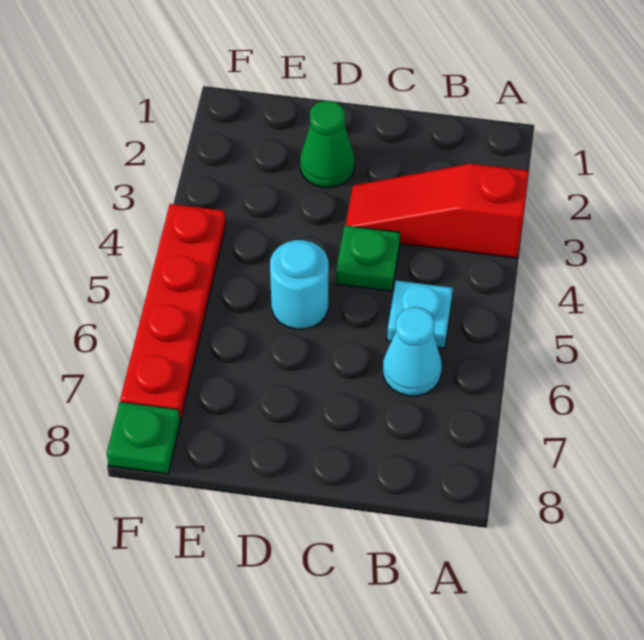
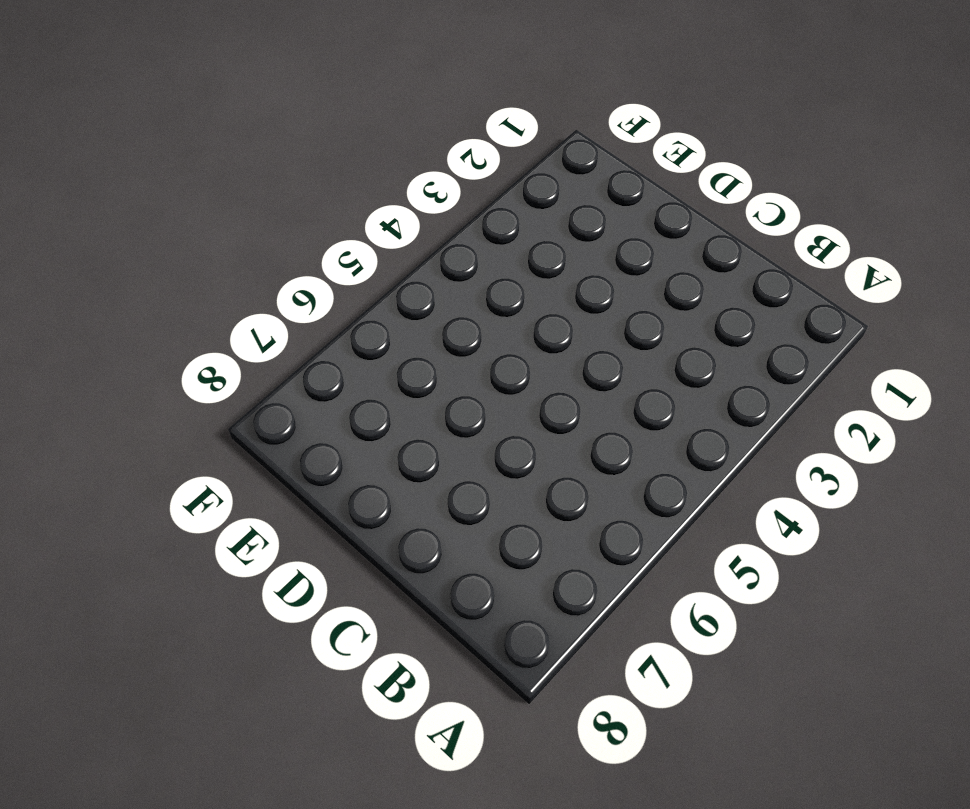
none -> red 1x3 slope [346,164,529,258]
none -> cyan 1x1 plate [387,281,453,348]

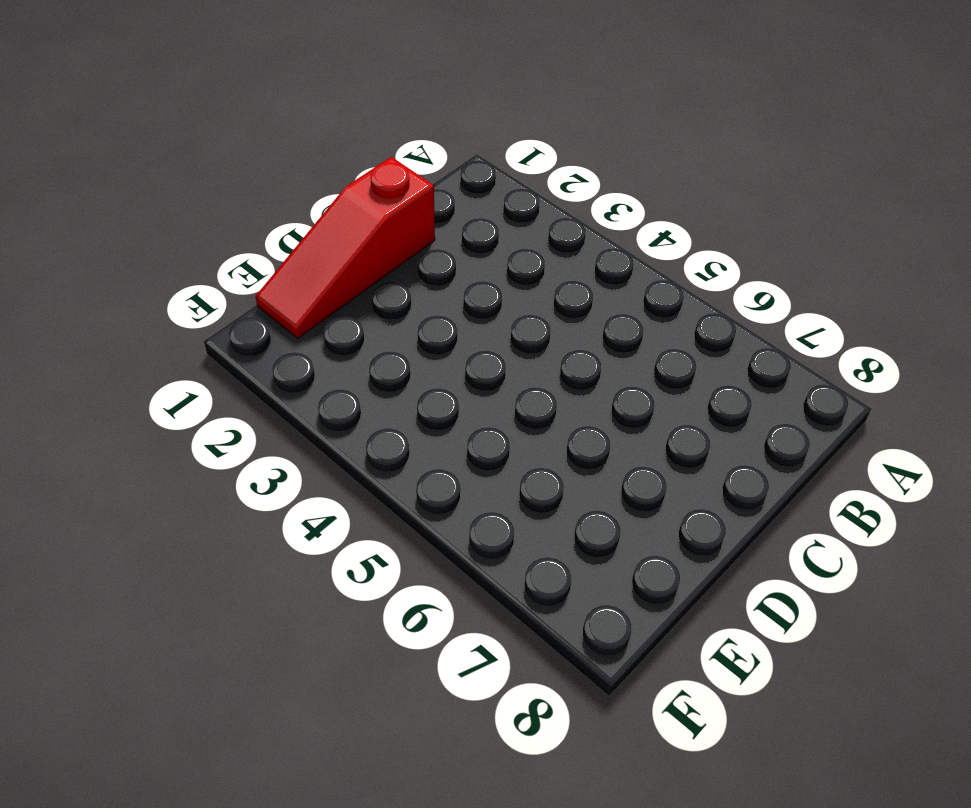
red 1x3 slope [255,157,435,338] -> red 1x3 slope moved to [346,164,529,258]
none -> cyan 1x1 plate [387,281,453,348]
none -> cyan 1x1 cone [383,307,442,396]

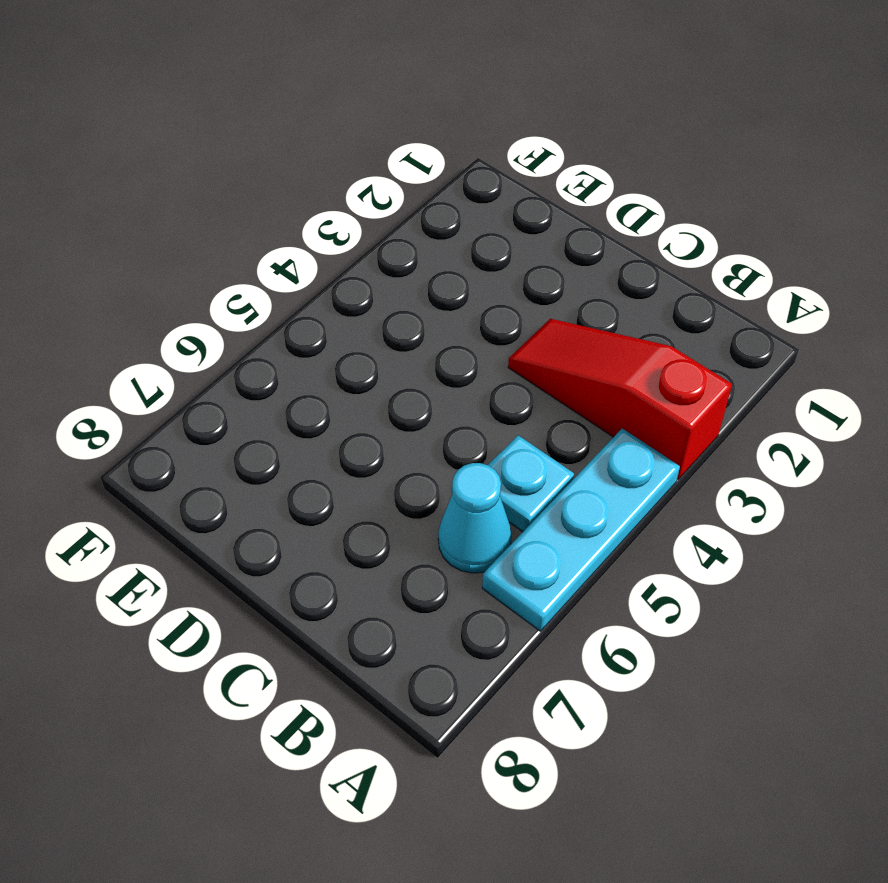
cyan 1x3 plate [482,428,680,631] -> none
none -> green 1x1 plate [336,225,400,291]
none -> green 1x1 cone [300,101,354,188]

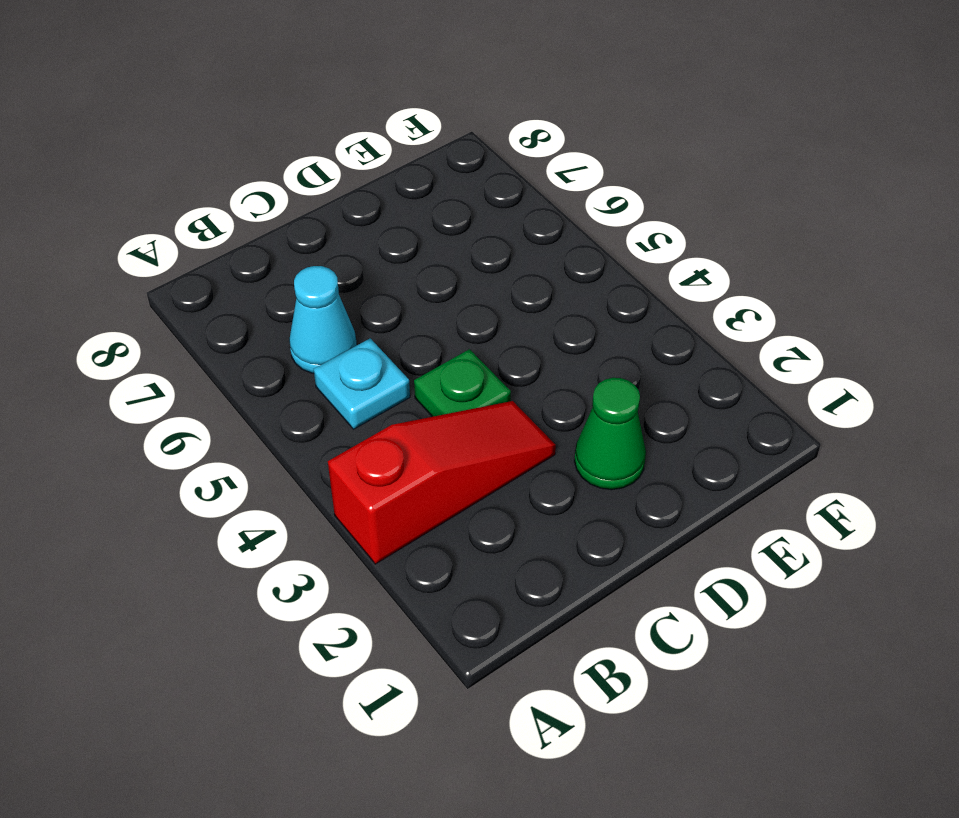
none -> cyan 1x1 round brick [270,240,329,329]
none -> red 1x4 plate [120,204,226,420]

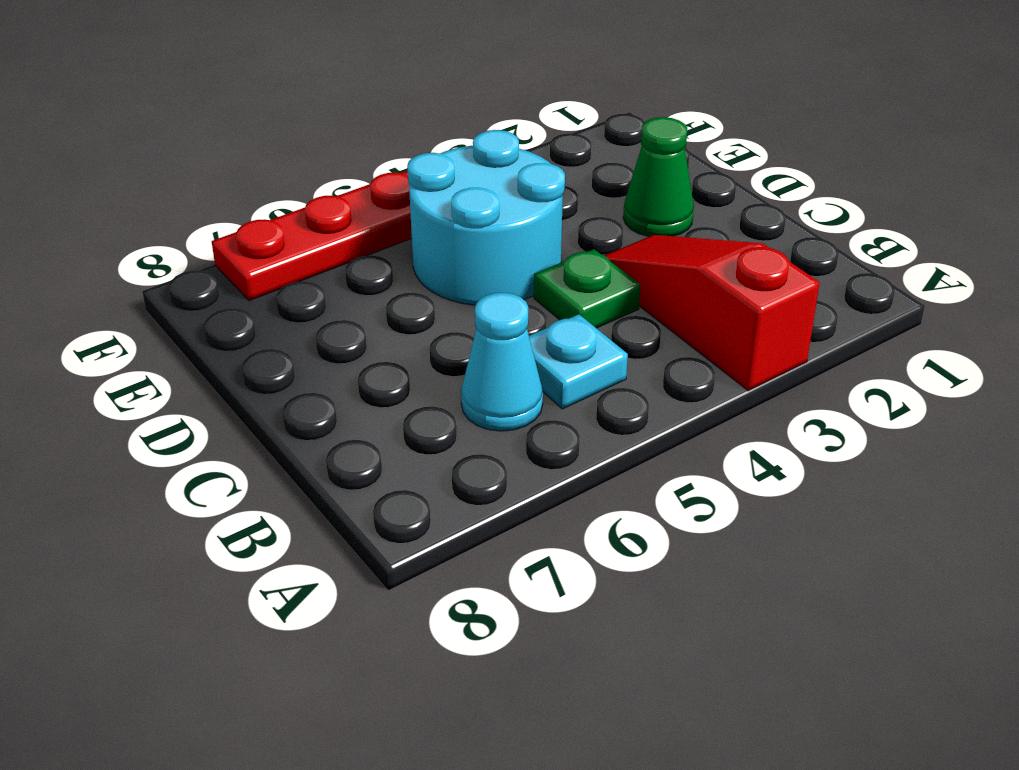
cyan 2x2 round brick [407,130,565,305] -> cyan 1x1 round brick [270,240,329,329]
none -> green 1x1 plate [107,402,180,474]

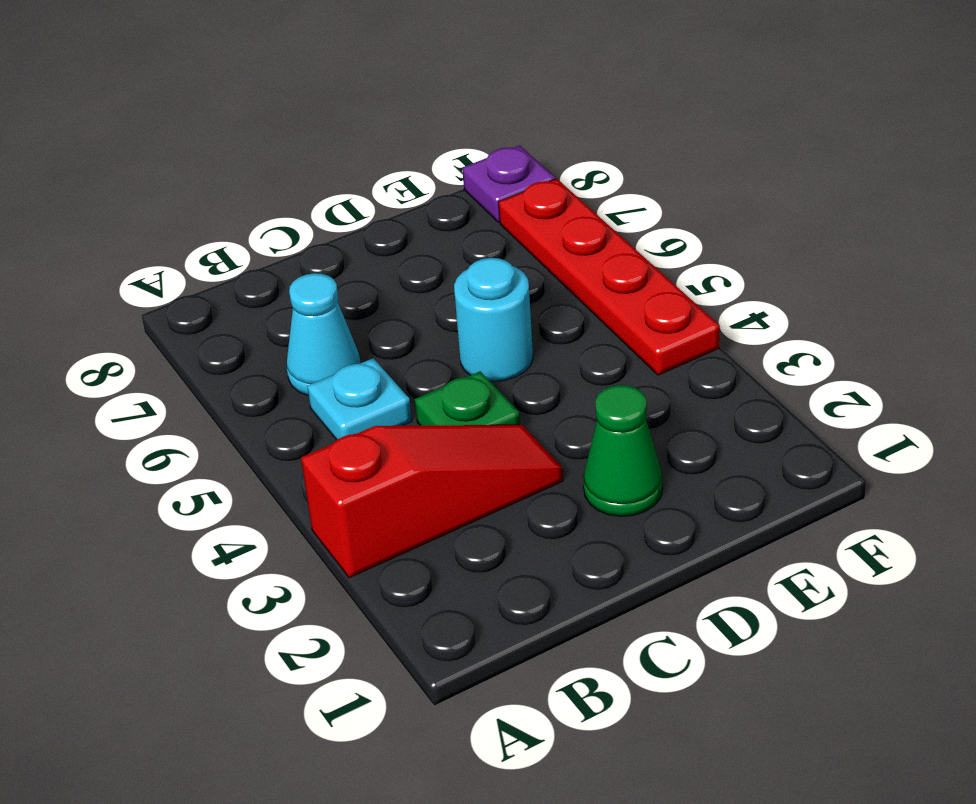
purple 1x1 plate [462,145,555,222] -> green 1x1 plate [107,402,180,474]

